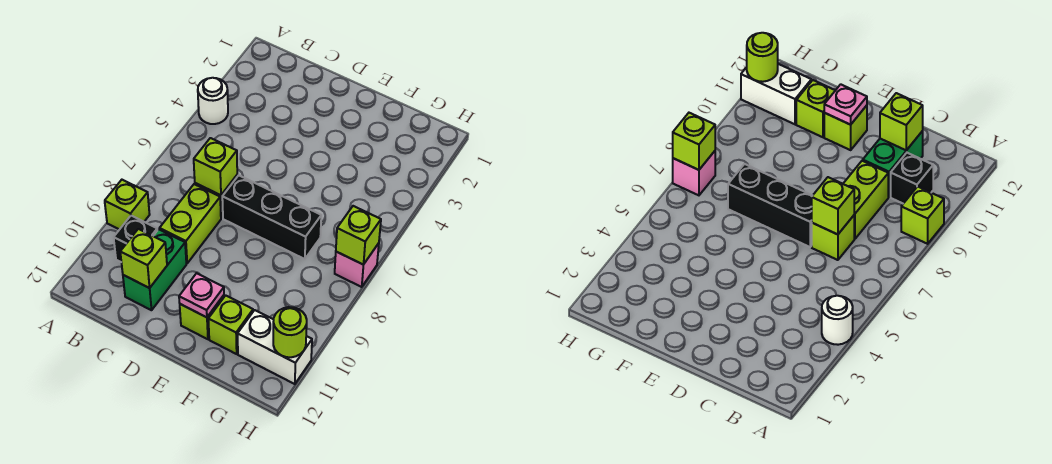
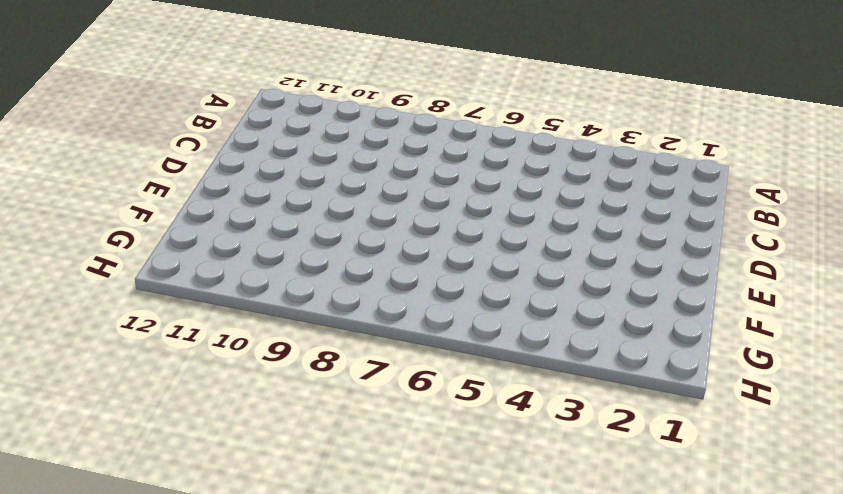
none -> white 1x1 round brick [198,78,228,124]
none -> lime 1x1 brick [105,180,150,230]
none -> black 1x1 brick [114,216,157,262]

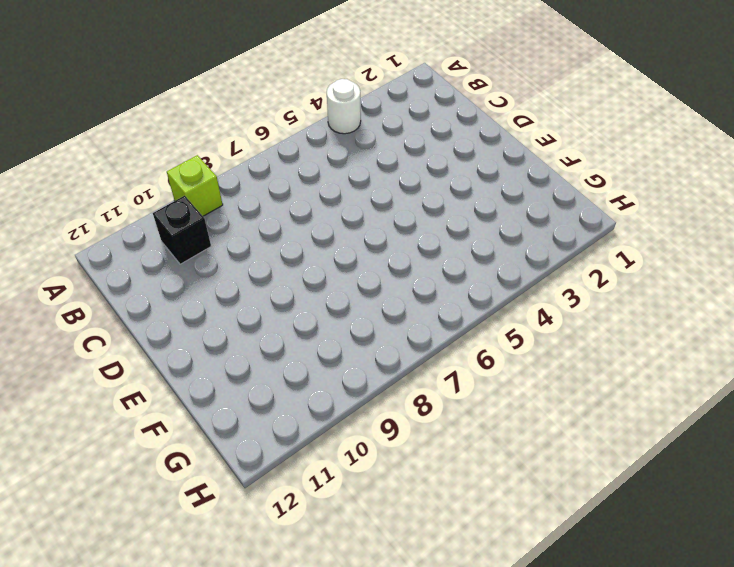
none -> lime 1x1 brick [812,216,854,260]
none -> lime 1x2 brick [159,184,221,263]
none -> green 1x2 brick [123,229,186,310]

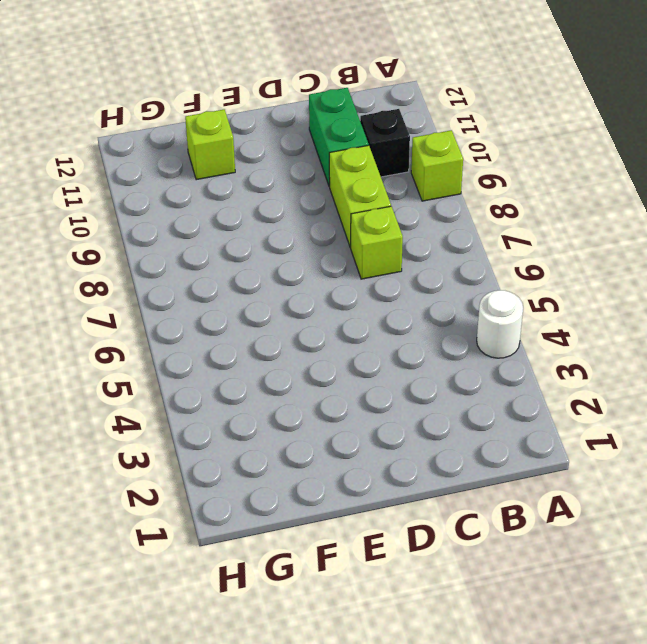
none -> black 1x3 brick [222,175,321,259]
none -> lime 1x1 brick [180,295,224,339]
none -> white 1x2 brick [238,310,312,384]

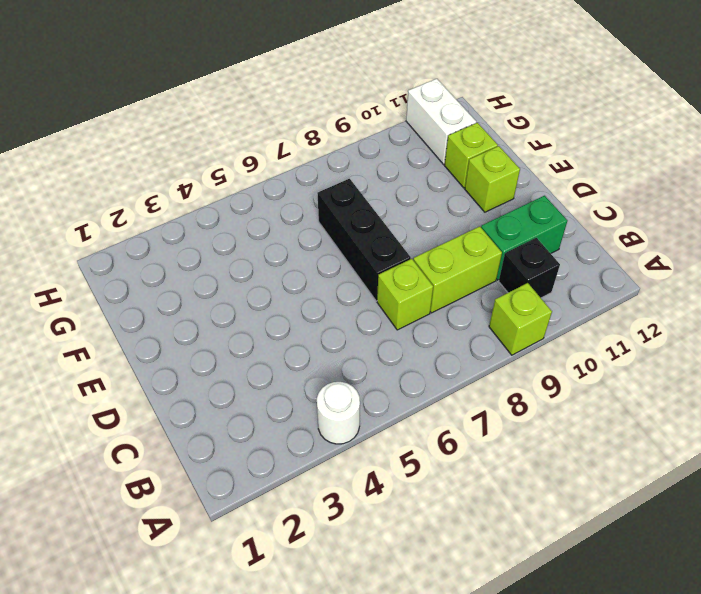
none -> pink 1x1 brick [335,243,379,287]
none -> lime 1x1 brick [194,138,237,195]
none -> lime 1x1 brick [120,229,167,288]

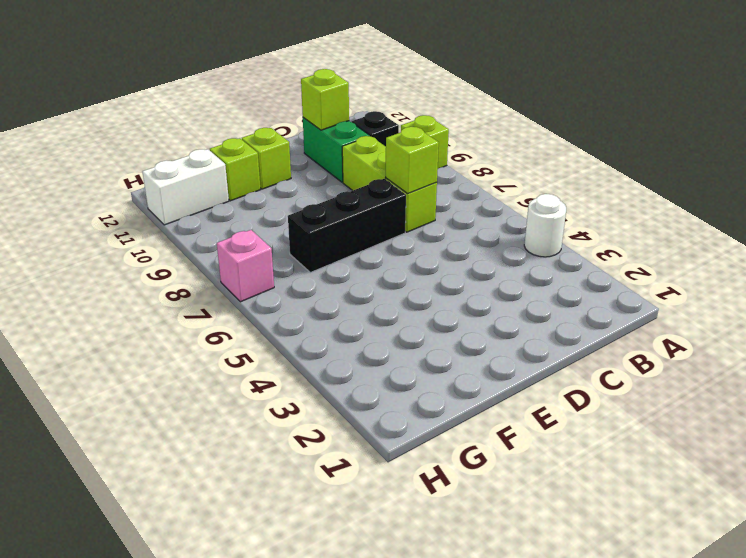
none -> pink 1x1 plate [179,273,224,317]
none -> lime 1x1 brick [336,206,381,265]
none -> lime 1x1 round brick [273,307,307,357]

